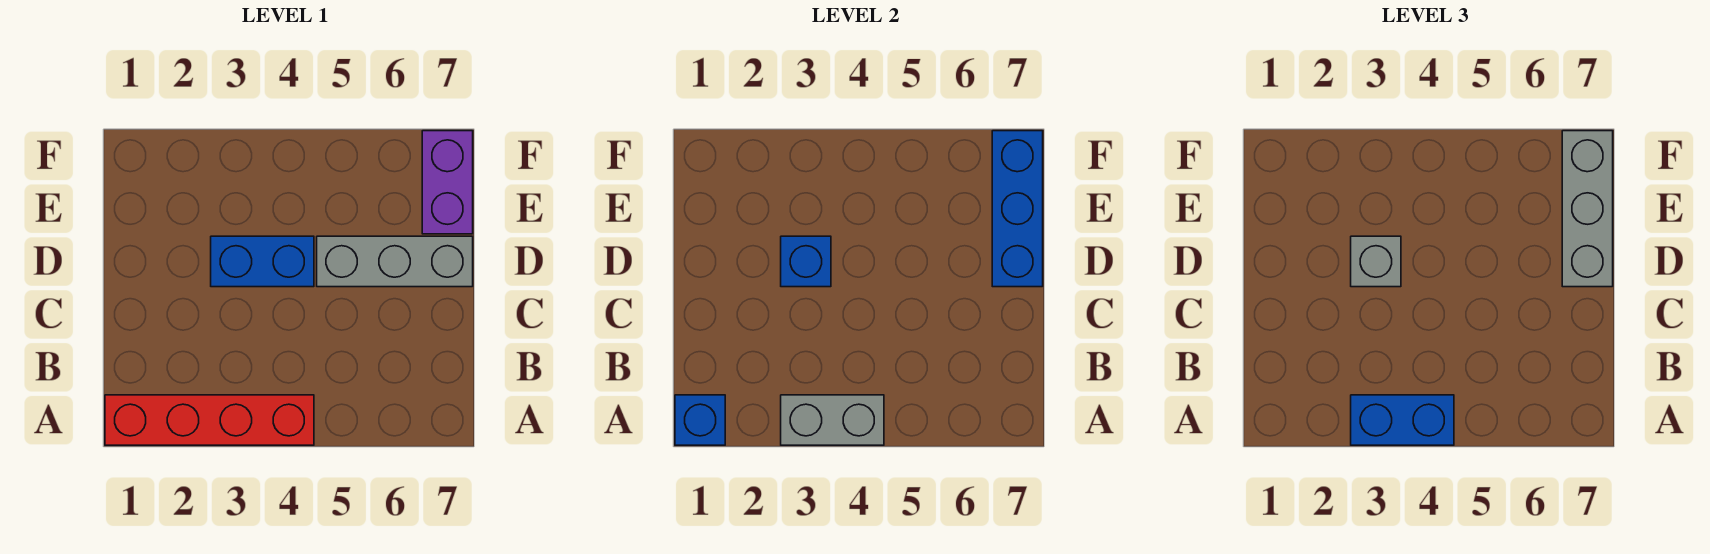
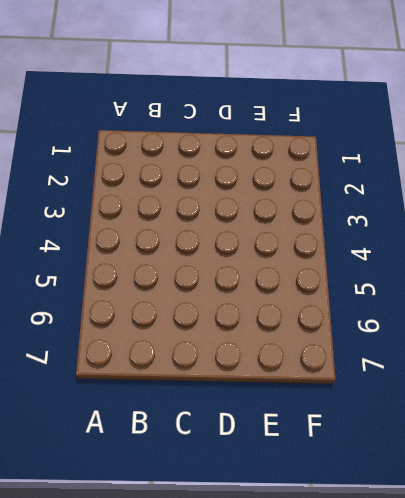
none -> red 1x4 brick [105,395,314,445]
none -> blue 1x2 brick [211,236,314,287]

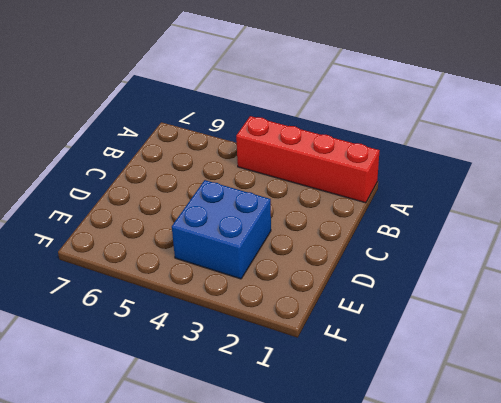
blue 2x2 brick [172,180,271,279] -> blue 1x2 brick [211,236,314,287]
none -> grey 1x3 brick [317,236,473,287]
none -> purple 1x2 brick [422,131,473,234]

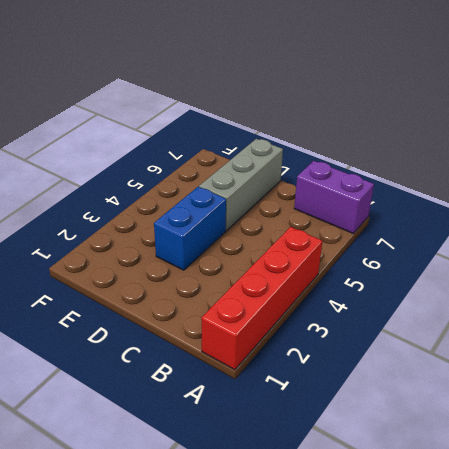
purple 1x2 brick [294,161,374,234] -> purple 1x2 brick moved to [422,131,473,234]
none -> blue 1x1 brick [675,395,725,445]
none -> grey 1x2 brick [781,395,884,445]

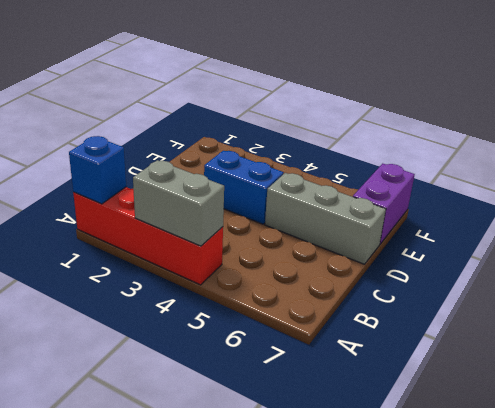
none -> blue 1x1 brick [781,236,831,287]
none -> blue 1x3 brick [992,131,1043,287]

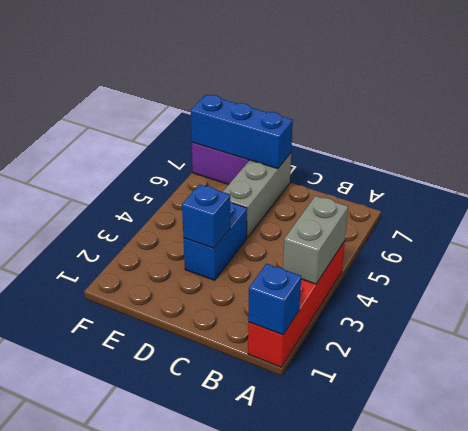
none -> blue 1x2 brick [1351,395,1454,445]
none -> grey 1x1 brick [1351,236,1401,287]

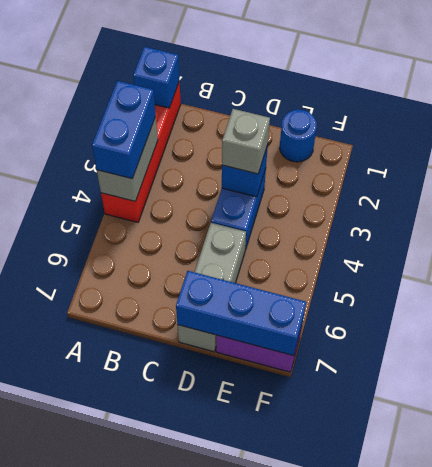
blue 1x1 round brick [280,110,317,162] -> none
none -> grey 1x3 brick [1562,131,1613,287]

